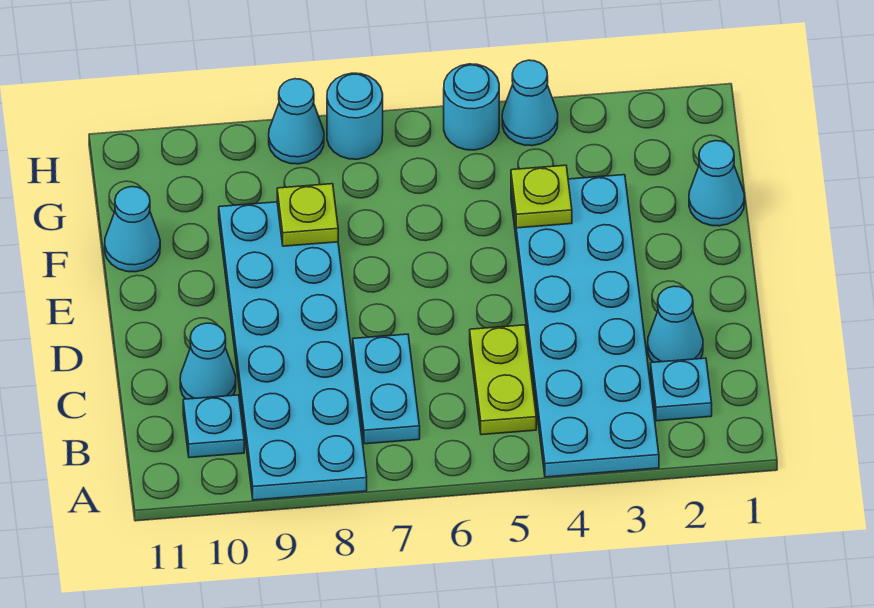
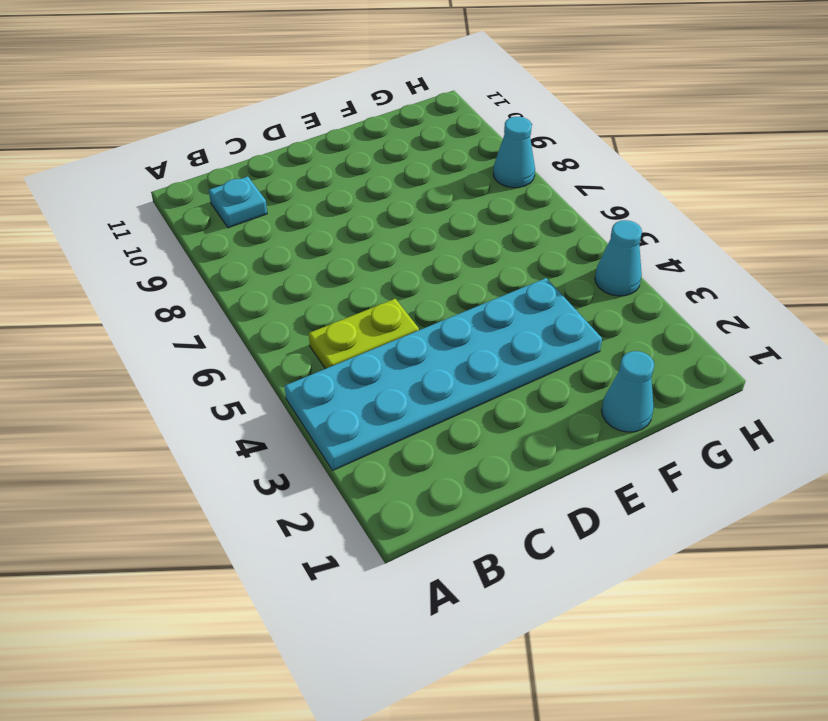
none -> cyan 2x6 plate [219,202,367,500]
none -> cyan 1x1 plate [651,358,712,421]
none -> cyan 1x2 plate [353,334,420,444]

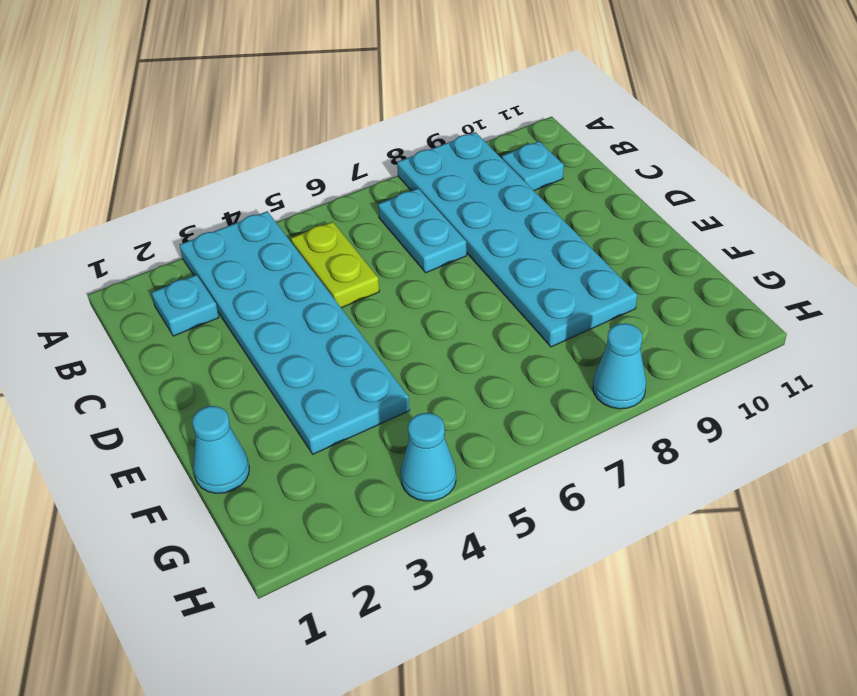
none -> cyan 1x1 cone [648,286,703,362]
none -> cyan 1x1 cone [180,323,236,399]
none -> cyan 1x1 cone [105,187,160,272]

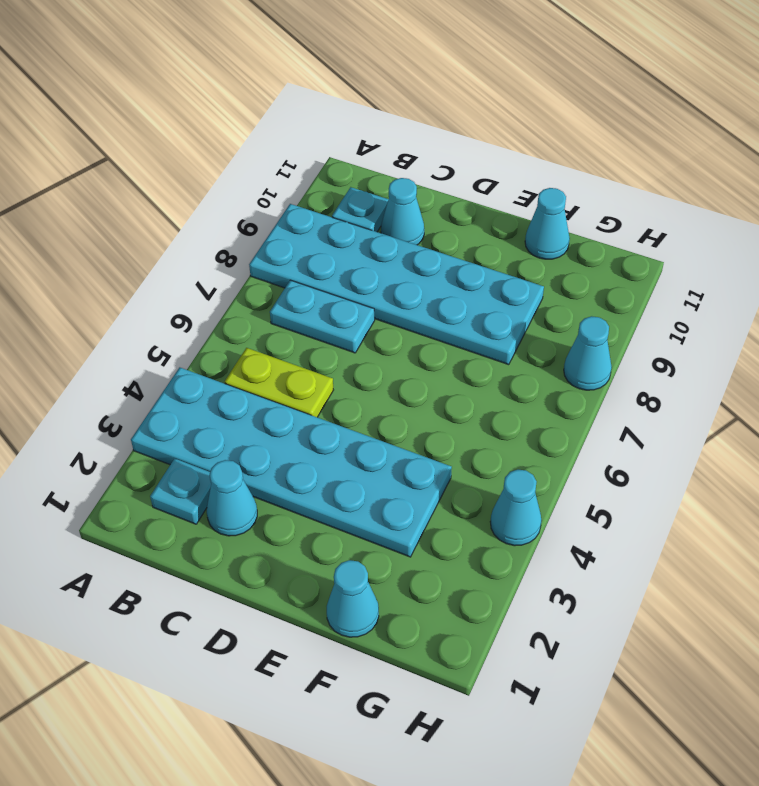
none -> cyan 1x1 round brick [444,64,499,150]
none -> cyan 1x1 round brick [327,73,383,159]
none -> lime 1x1 plate [511,165,572,228]

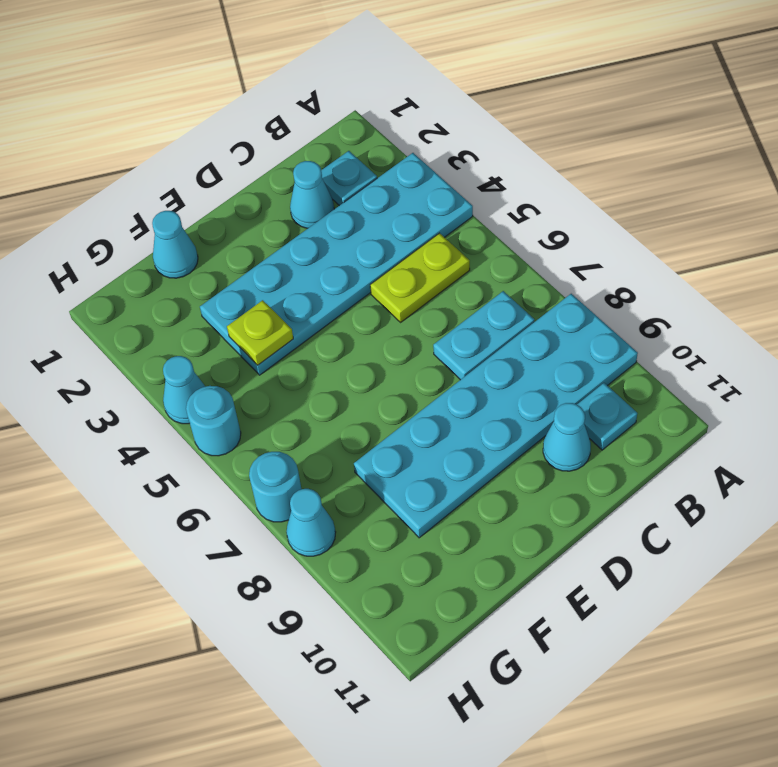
none -> cyan 1x1 cone [105,187,160,272]
none -> lime 1x1 plate [277,184,338,246]

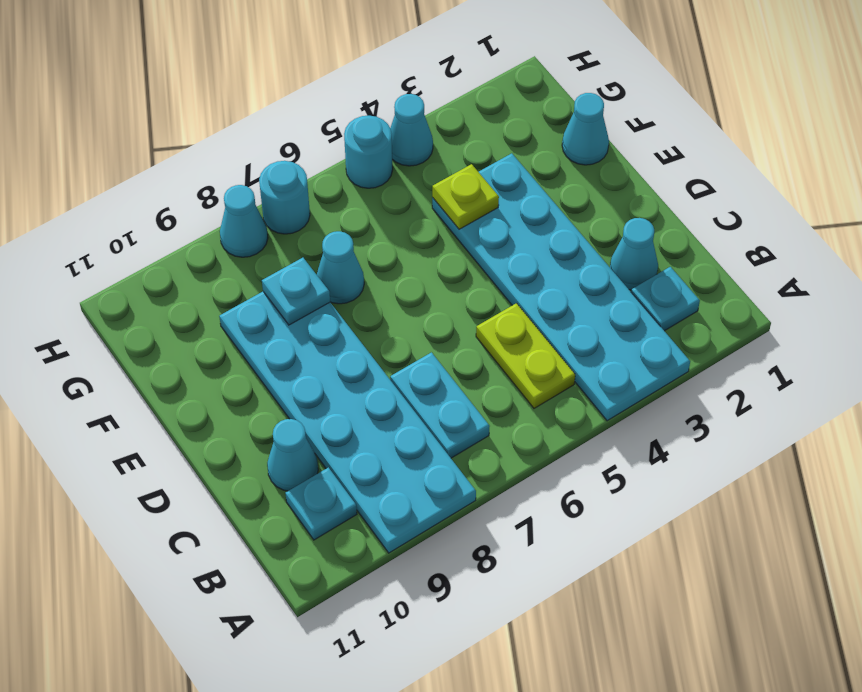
cyan 1x1 cone [317,231,364,304] -> cyan 1x1 cone moved to [105,187,160,272]
cyan 1x1 plate [262,258,330,325] -> lime 1x1 plate [277,184,338,246]

